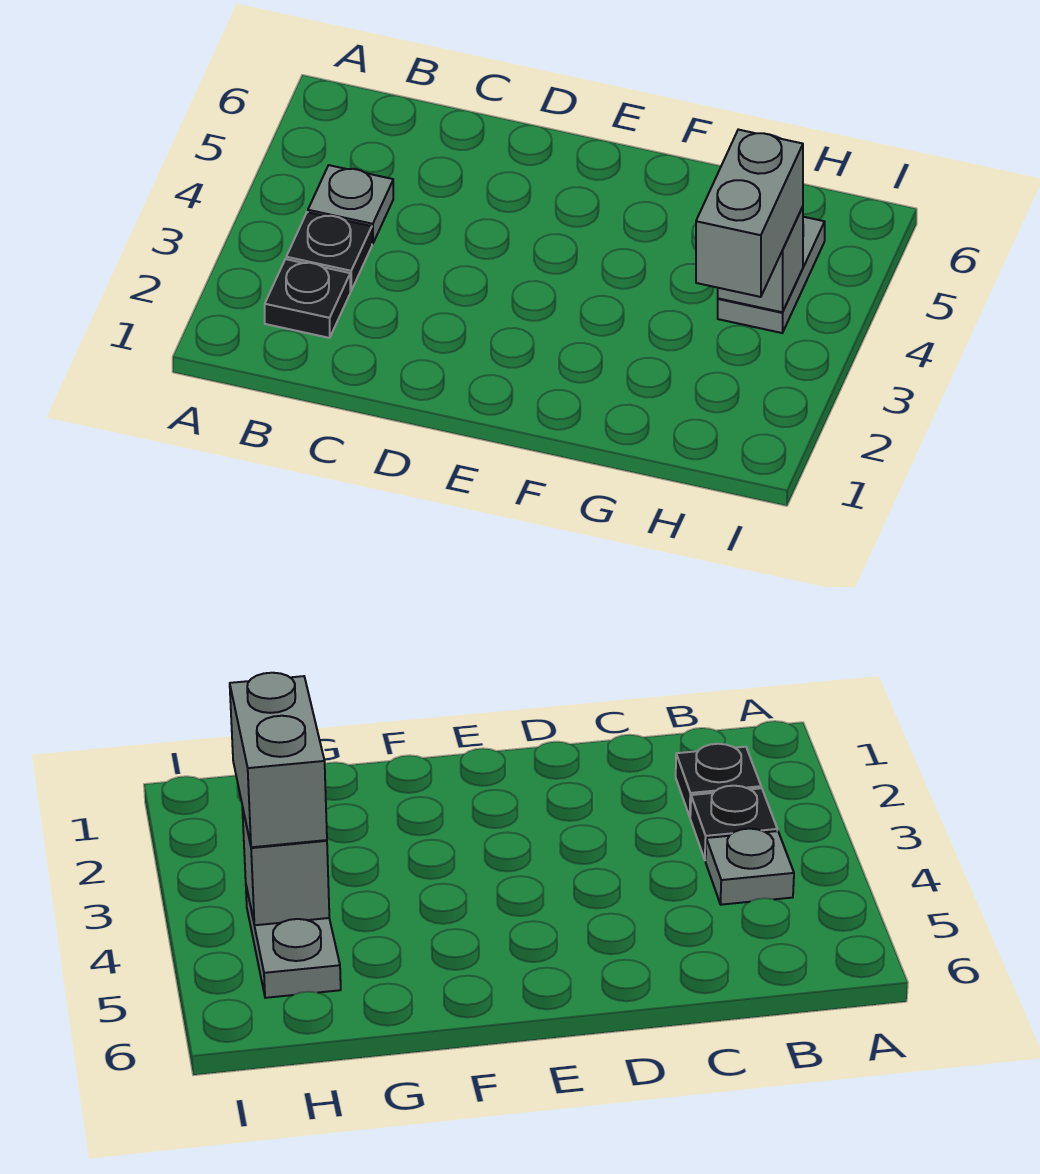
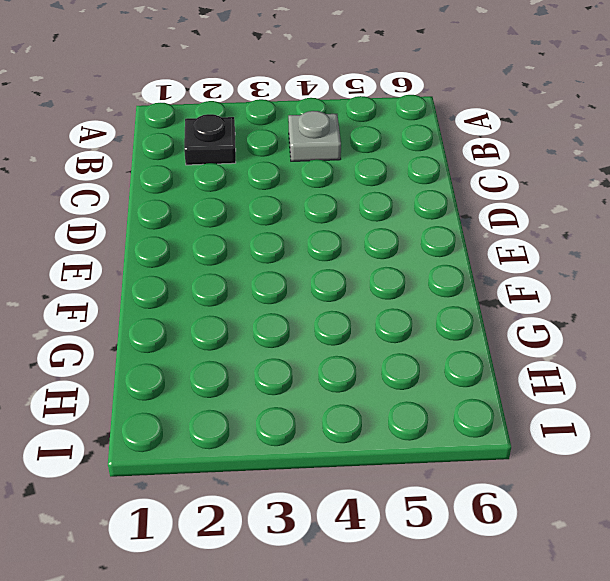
none -> black 1x1 plate [286,212,372,291]
none -> grey 1x2 plate [718,217,825,333]

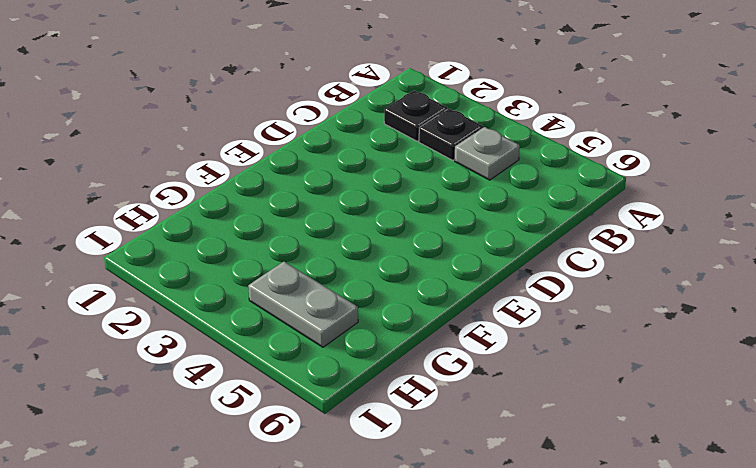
none -> grey 1x1 brick [718,207,803,312]
none -> grey 1x2 brick [696,130,803,297]

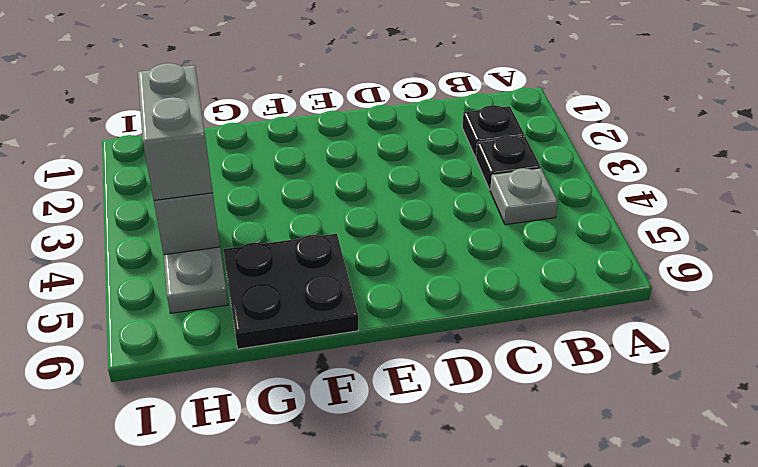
black 2x2 plate [223,234,358,349] -> none

